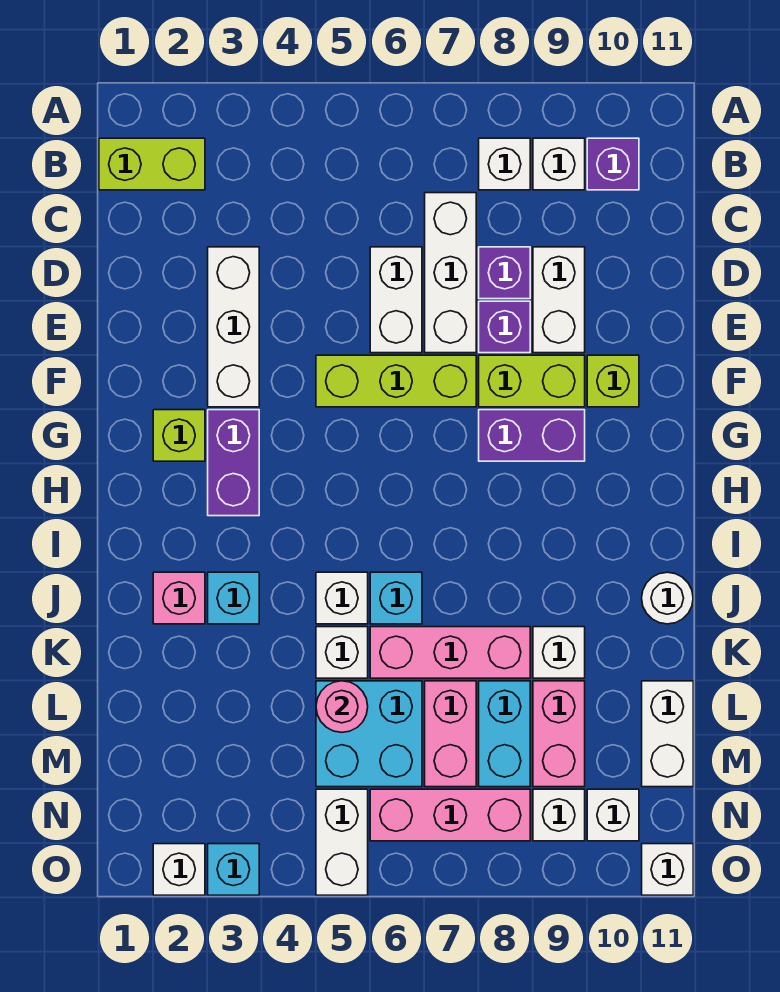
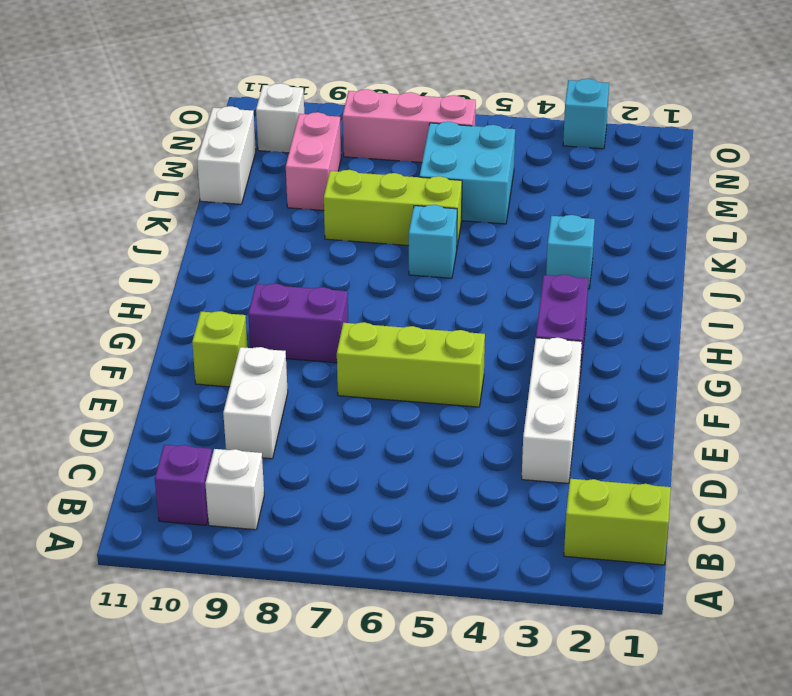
lime 1x3 brick [324,170,462,246] -> pink 1x3 brick [370,627,530,678]
none -> white 1x1 brick [479,138,530,190]
none -> white 1x3 brick [425,193,476,353]
none -> white 1x2 brick [370,247,422,353]
none -> purple 1x1 brick [479,247,530,299]

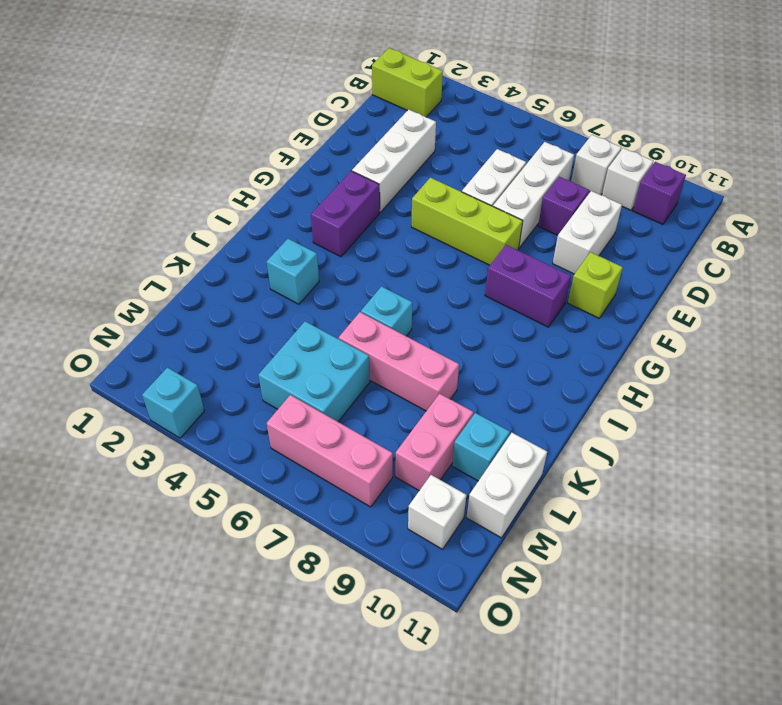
cyan 1x1 brick [452,413,510,481] -> none
none -> purple 1x1 brick [479,301,530,353]
none -> lime 1x2 brick [479,355,585,407]
none -> lime 1x1 brick [153,410,205,461]
none -> pink 1x1 brick [153,572,205,624]

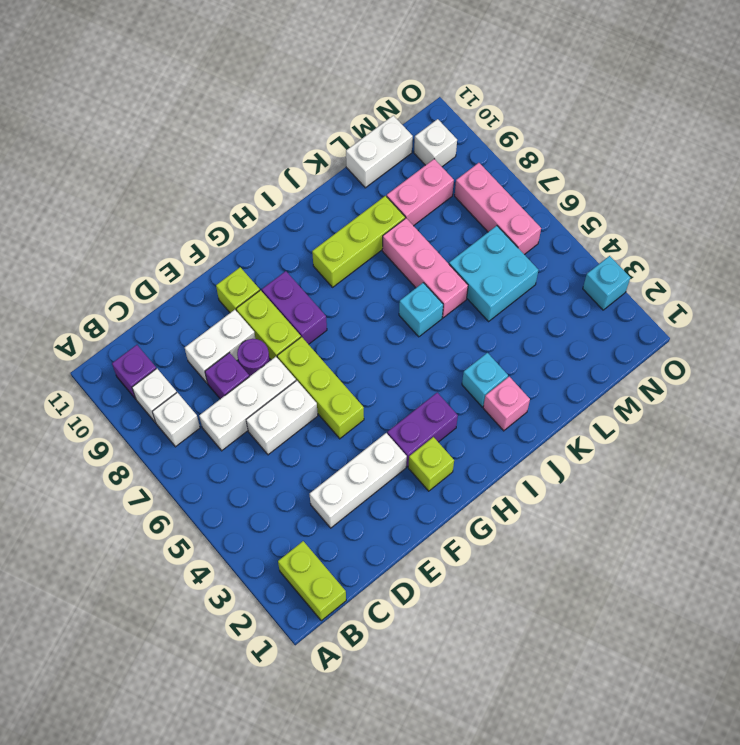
purple 1x1 round brick [237,339,270,377] -> purple 1x1 brick [479,301,530,353]
lime 1x3 brick [312,196,405,287] -> white 1x1 brick [533,627,585,678]
none -> white 1x1 brick [316,572,368,624]
none -> white 1x1 round brick [642,572,693,624]
none -> white 1x1 brick [316,627,368,678]
none -> pink 1x2 brick [425,681,476,787]

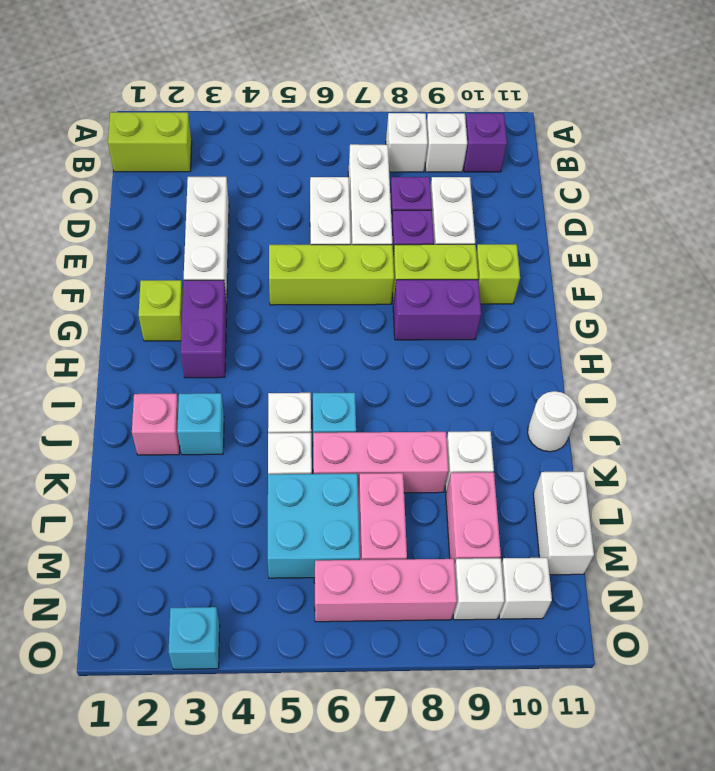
none -> cyan 1x2 brick [479,681,530,787]
none -> white 1x2 brick [316,789,368,895]
none -> white 1x1 brick [153,844,205,895]
none -> white 1x1 brick [642,844,693,895]

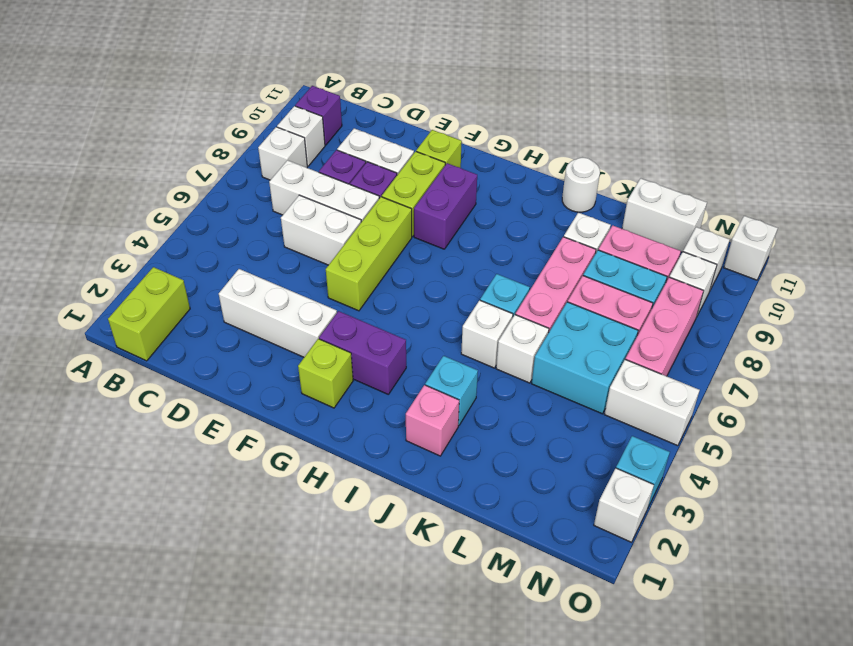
none -> pink 1x1 round brick [316,681,368,732]

